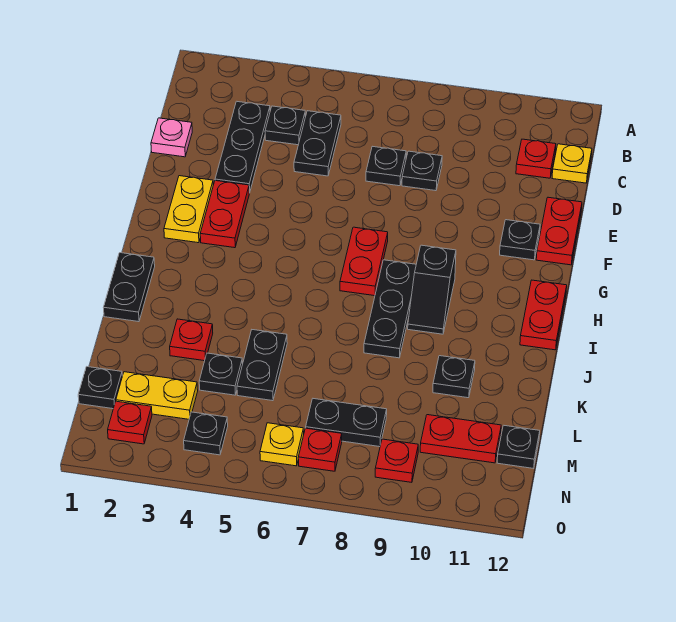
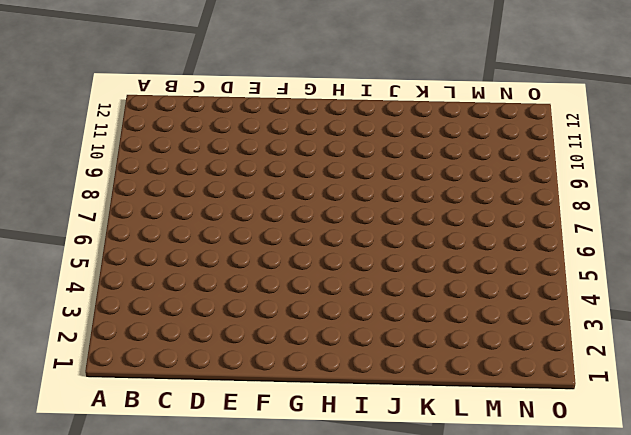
none -> black 1x3 plate [215,101,270,193]
none -> black 1x1 plate [265,106,305,145]
none -> black 1x2 plate [294,111,341,176]
none -> red 1x1 plate [516,139,556,178]

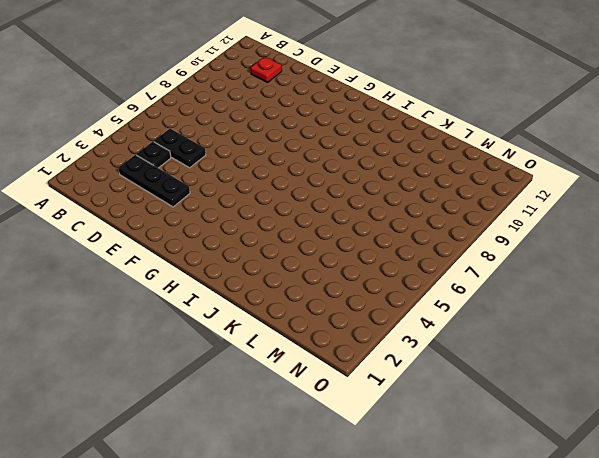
none -> yellow 1x1 plate [552,144,592,183]
none -> pink 1x1 plate [151,118,192,157]
none -> black 1x1 plate [366,146,406,186]
none -> black 1x1 plate [402,151,442,191]

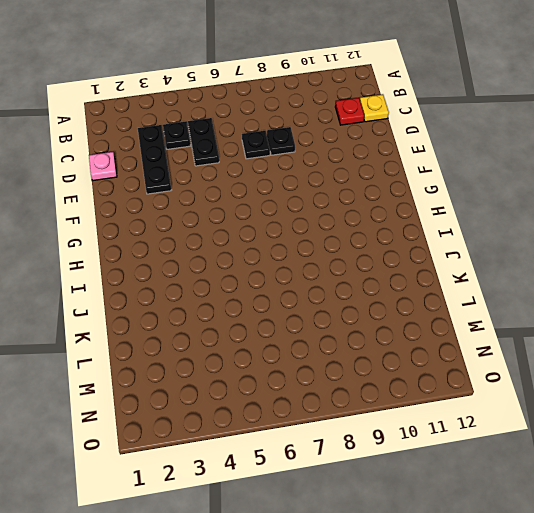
none -> red 1x2 plate [536,197,582,265]
none -> yellow 1x2 plate [164,176,213,243]
none -> red 1x2 plate [200,181,249,248]
none -> black 1x1 plate [500,220,540,260]

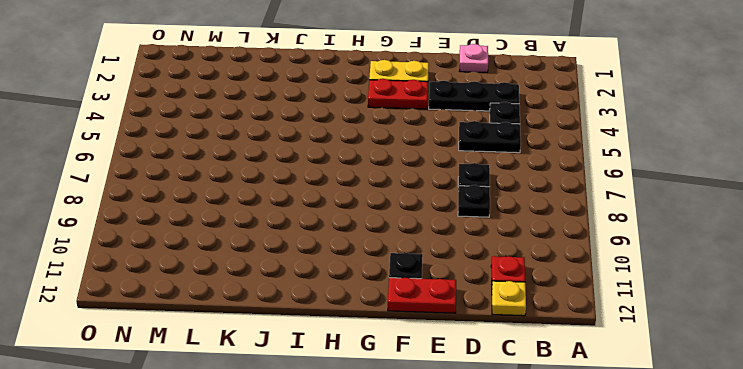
none -> red 1x2 plate [340,227,388,296]
none -> black 1x3 plate [364,260,416,358]
none -> black 1x2 slope [408,245,456,334]
none -> red 1x2 plate [520,280,567,350]

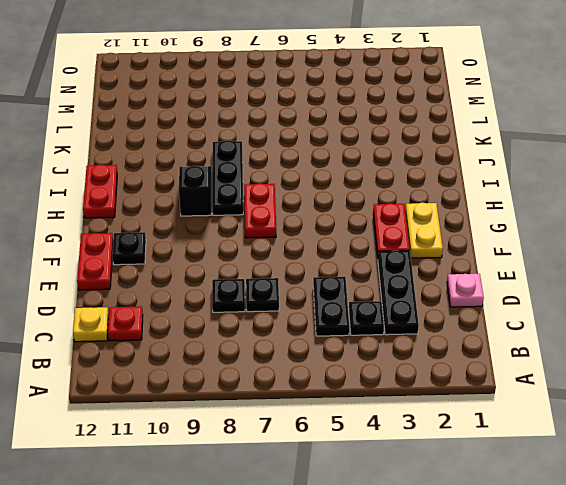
none -> black 1x2 plate [103,253,155,322]
none -> red 1x1 plate [170,319,213,361]
none -> black 1x2 plate [237,330,287,401]
none -> black 1x1 plate [433,356,475,398]

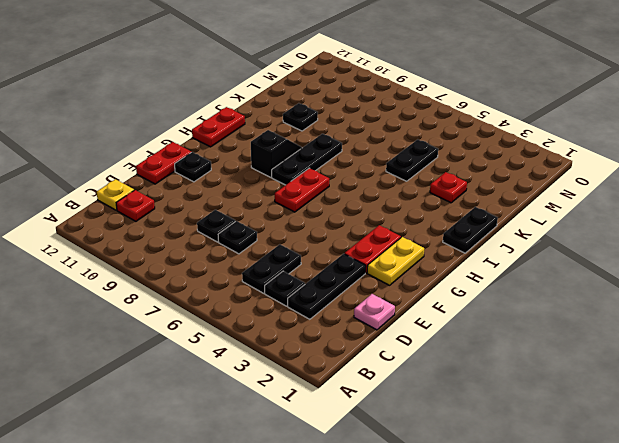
none -> black 1x1 plate [199,353,243,395]
none -> black 1x1 plate [78,367,122,409]
none -> yellow 1x2 plate [116,372,198,419]
none -> black 1x2 plate [306,399,387,447]

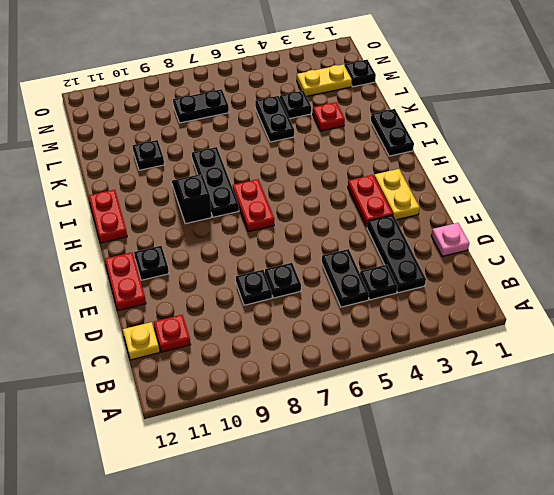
none -> red 1x2 plate [420,415,501,463]
none -> black 1x1 plate [497,425,540,469]
none -> red 1x1 plate [108,401,152,444]
none -> black 1x1 plate [184,412,228,455]

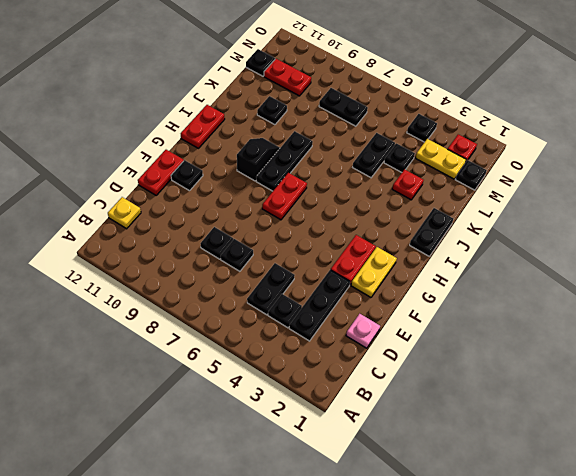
none -> red 1x1 plate [516,139,556,178]
none -> yellow 1x1 plate [260,423,304,466]
none -> red 1x1 plate [298,428,342,471]
none -> red 1x1 plate [375,439,418,482]

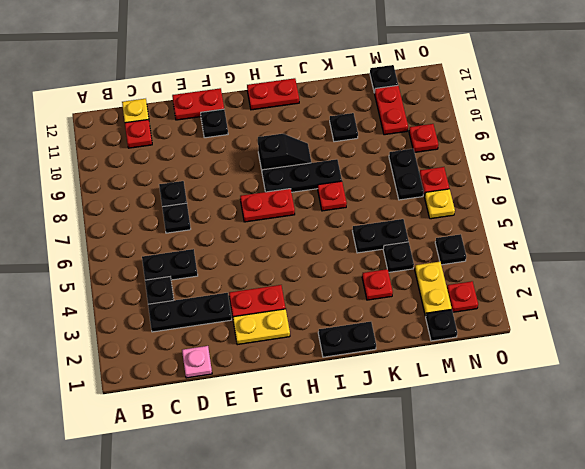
red 1x1 plate [318,181,347,211] -> none

